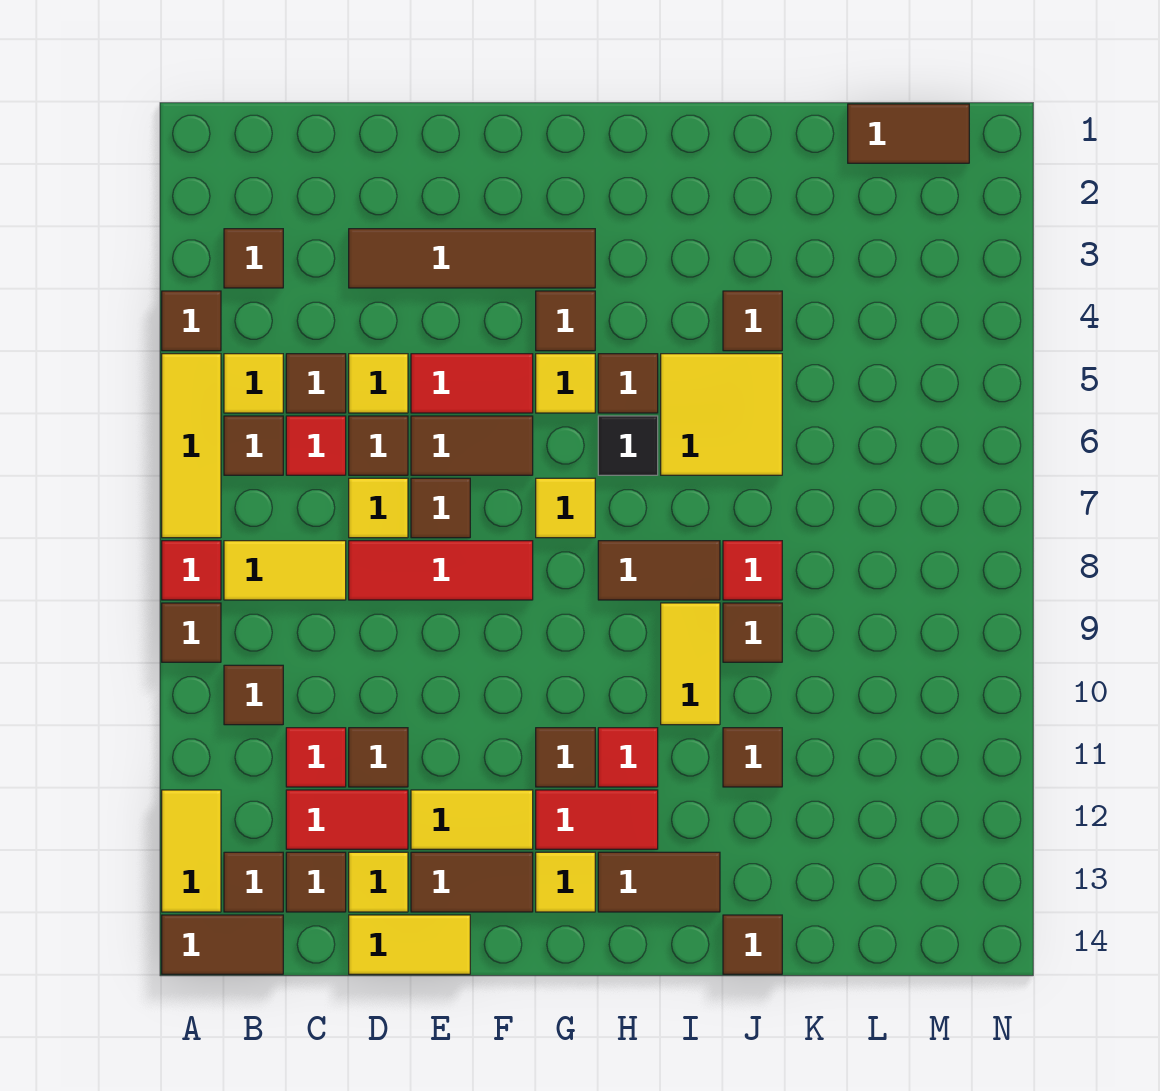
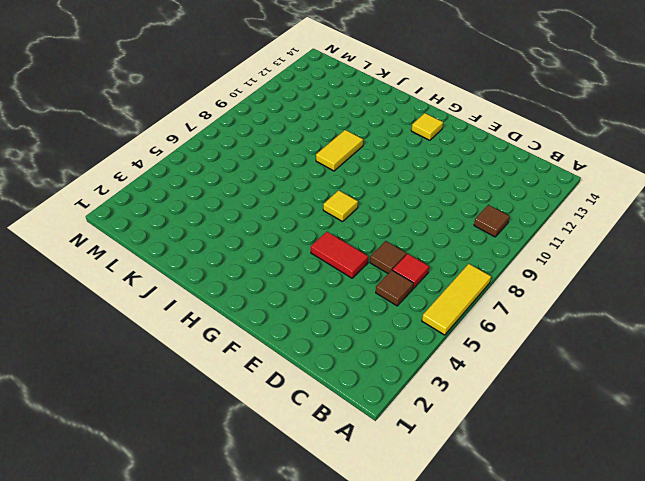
none -> brown 1x1 tile [162,291,221,351]
none -> red 1x1 tile [162,541,221,600]
none -> brown 1x1 tile [162,603,221,662]
none -> yellow 1x2 tile [162,790,221,912]

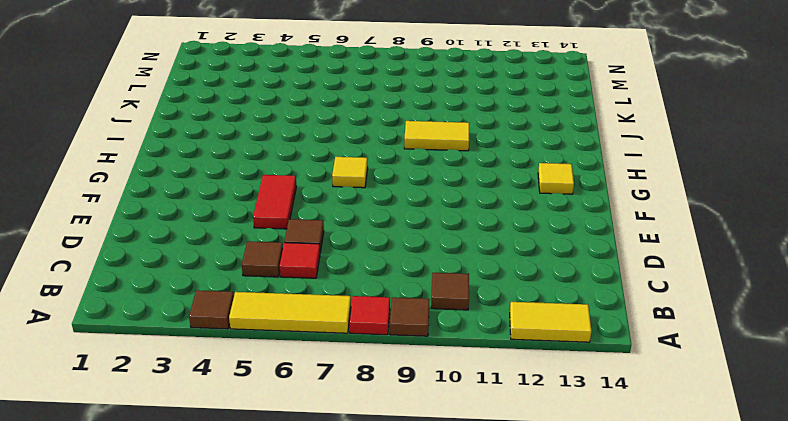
none -> brown 1x2 tile [162,915,283,974]
none -> brown 1x1 tile [224,229,283,288]
none -> yellow 1x1 tile [224,354,283,413]
none -> brown 1x1 tile [224,416,283,475]

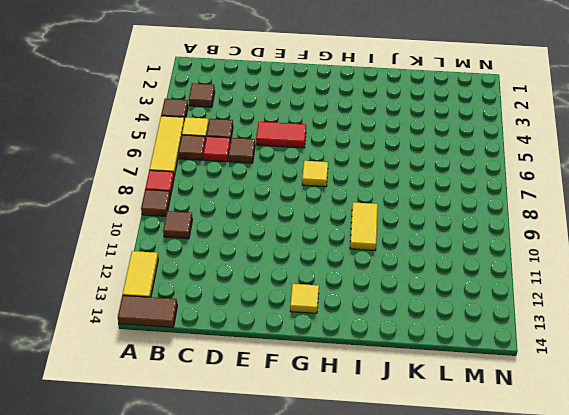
none -> yellow 1x2 tile [224,541,346,600]
none -> brown 1x1 tile [224,852,283,912]
none -> red 1x1 tile [286,728,346,787]
none -> red 1x2 tile [286,790,408,849]

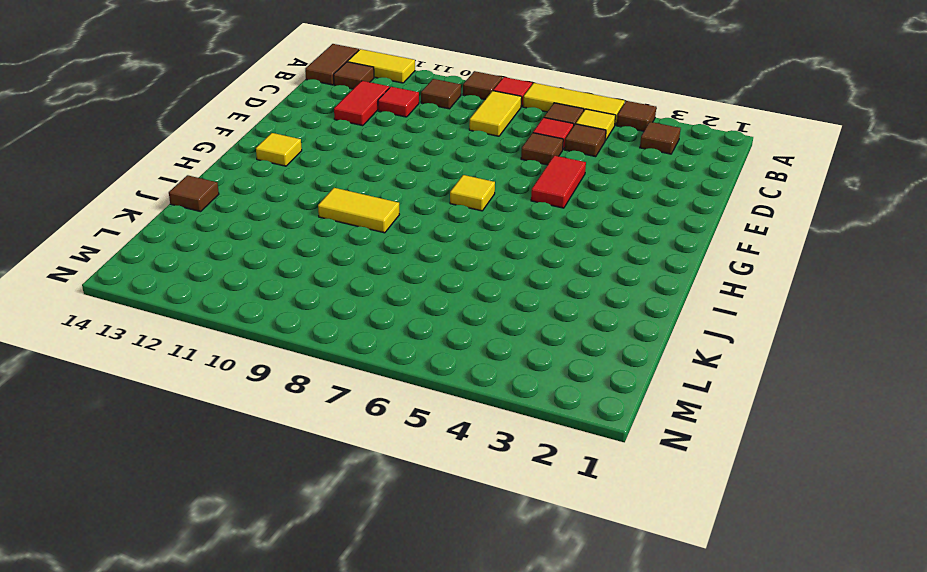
none -> brown 1x1 tile [286,852,346,912]
none -> brown 1x4 tile [349,229,595,288]
none -> yellow 1x1 tile [349,354,408,413]
none -> yellow 1x1 tile [349,478,408,538]

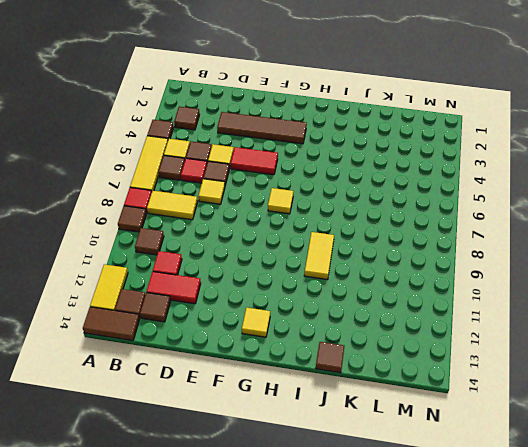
none -> red 1x3 tile [349,541,533,600]
none -> brown 1x1 tile [349,728,408,787]
none -> yellow 1x1 tile [349,852,408,912]
none -> yellow 1x2 tile [349,915,470,974]

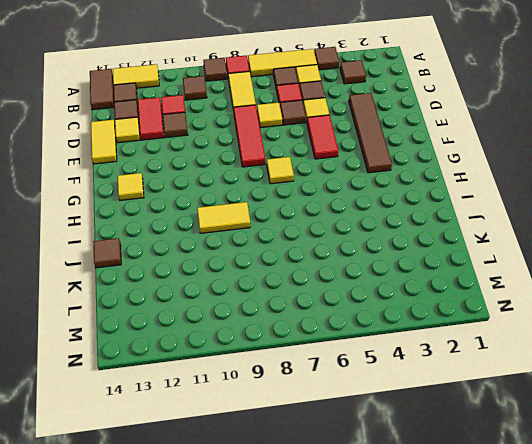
none -> brown 1x2 tile [411,416,533,475]
none -> brown 1x1 tile [411,478,470,538]
none -> yellow 1x2 tile [411,790,533,849]
none -> brown 1x2 tile [411,852,533,912]

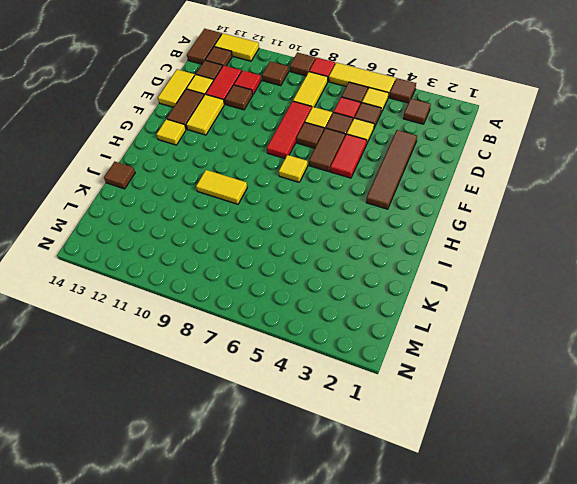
none -> brown 1x1 tile [536,291,595,351]
none -> yellow 1x1 tile [536,354,595,413]
none -> brown 1x1 tile [536,728,595,787]
none -> red 1x2 tile [536,790,658,849]

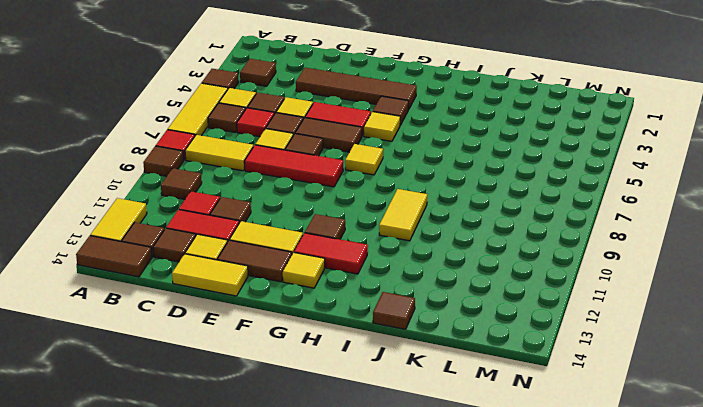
none -> brown 1x1 tile [598,354,658,413]
none -> black 1x1 tile [598,416,658,475]
none -> brown 1x2 tile [598,541,720,600]
none -> red 1x1 tile [598,728,658,787]

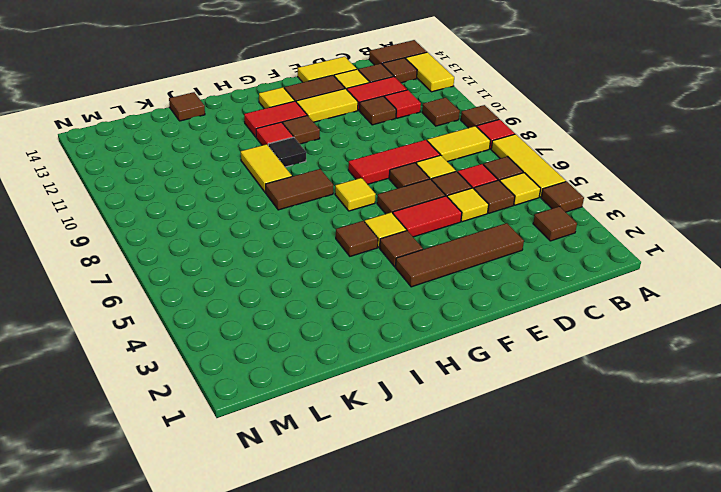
black 1x1 tile [268,137,306,167] -> black 1x1 tile moved to [598,416,658,475]
none -> brown 1x2 tile [598,852,720,912]
none -> yellow 2x2 tile [661,354,782,475]
none -> brown 1x1 tile [723,291,782,351]
none -> red 1x1 tile [723,541,782,600]

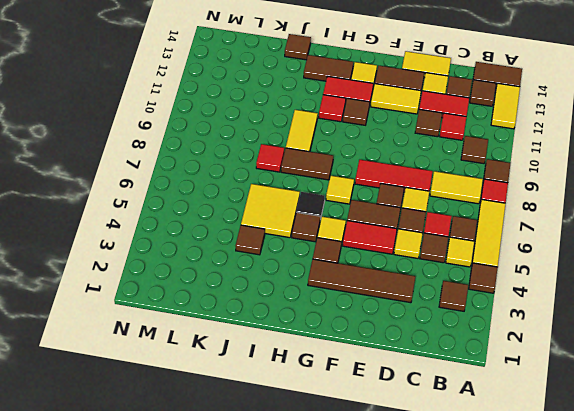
none -> brown 1x1 tile [723,603,782,662]
none -> brown 1x1 tile [723,728,782,787]
none -> brown 1x2 tile [848,104,969,163]

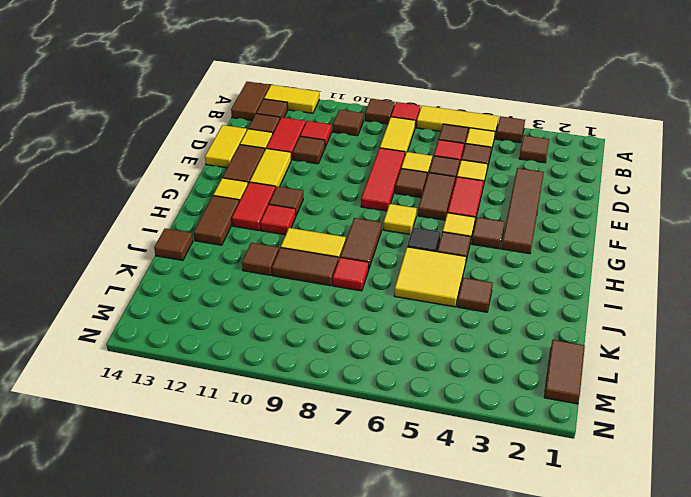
brown 1x2 tile [272,248,338,286] -> brown 1x1 tile [723,603,782,662]

